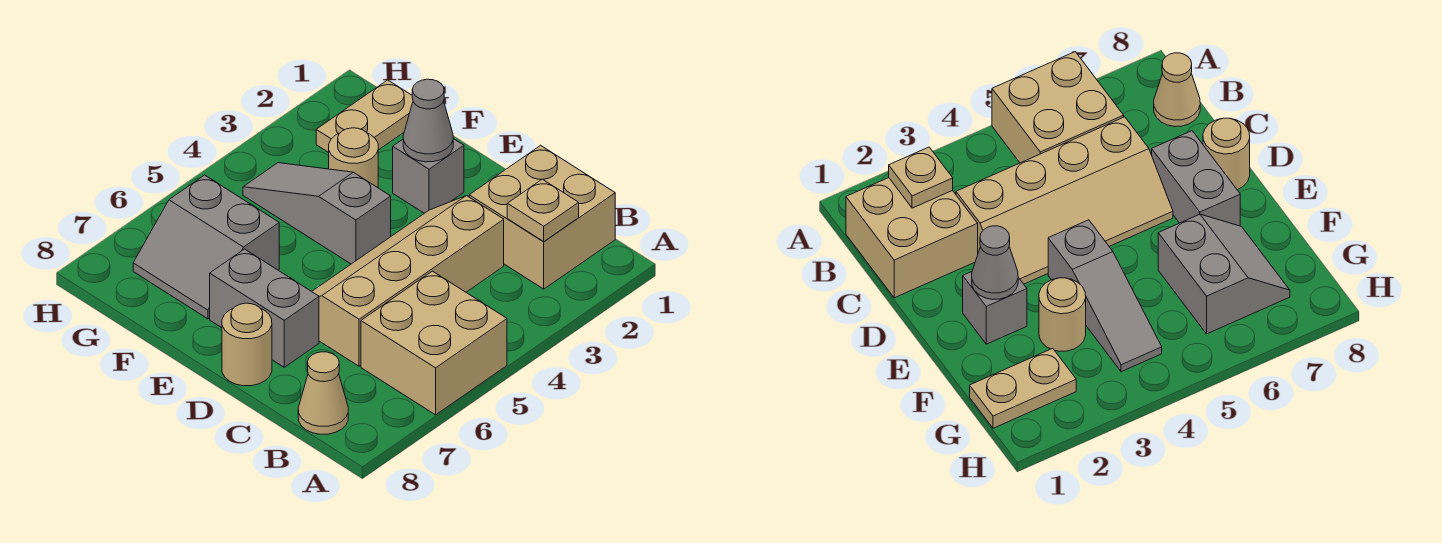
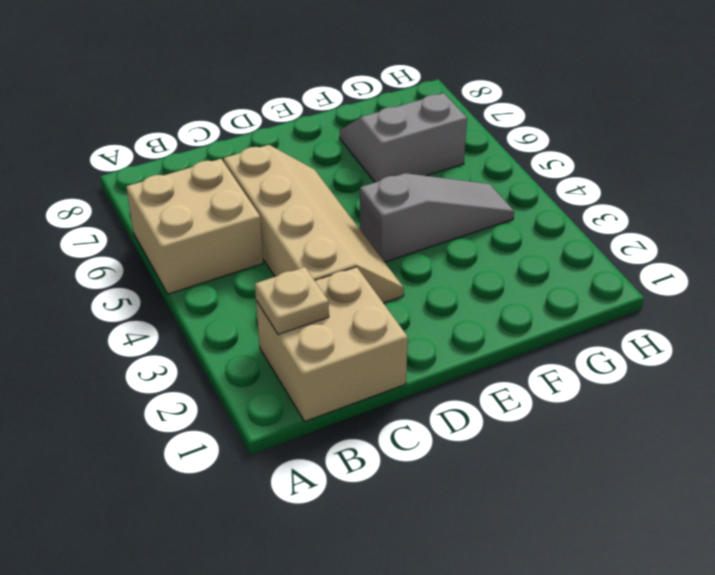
none -> tan 1x1 cone [298,352,348,434]
none -> grey 1x2 brick [210,249,319,367]
none -> tan 1x1 round brick [222,303,272,386]

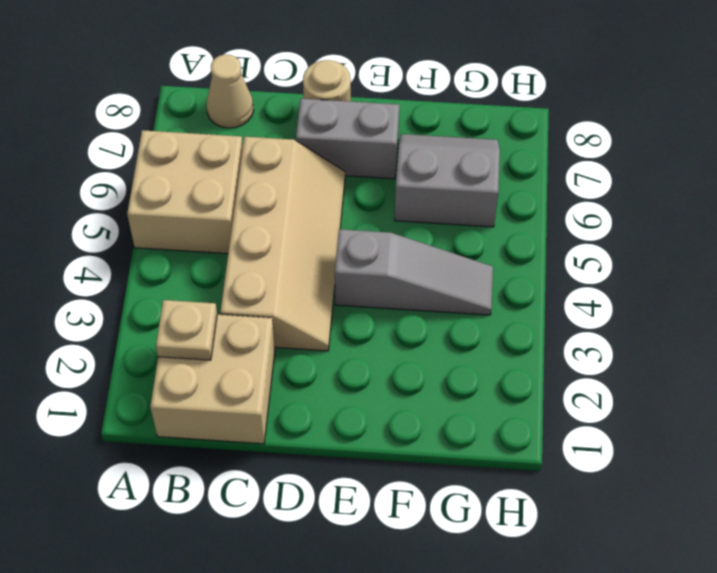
none -> grey 1x1 brick [393,139,464,213]
none -> tan 1x1 round brick [329,128,378,188]
none -> tan 1x2 plate [316,80,413,153]

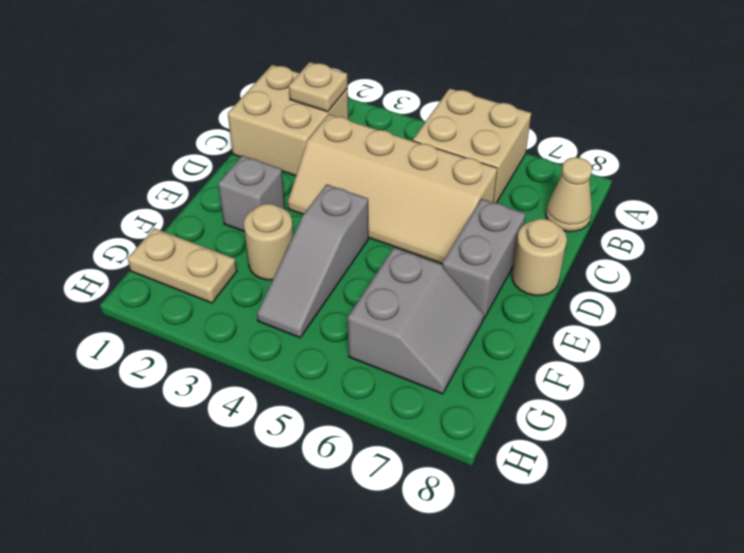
none -> grey 1x1 cone [403,79,453,162]

